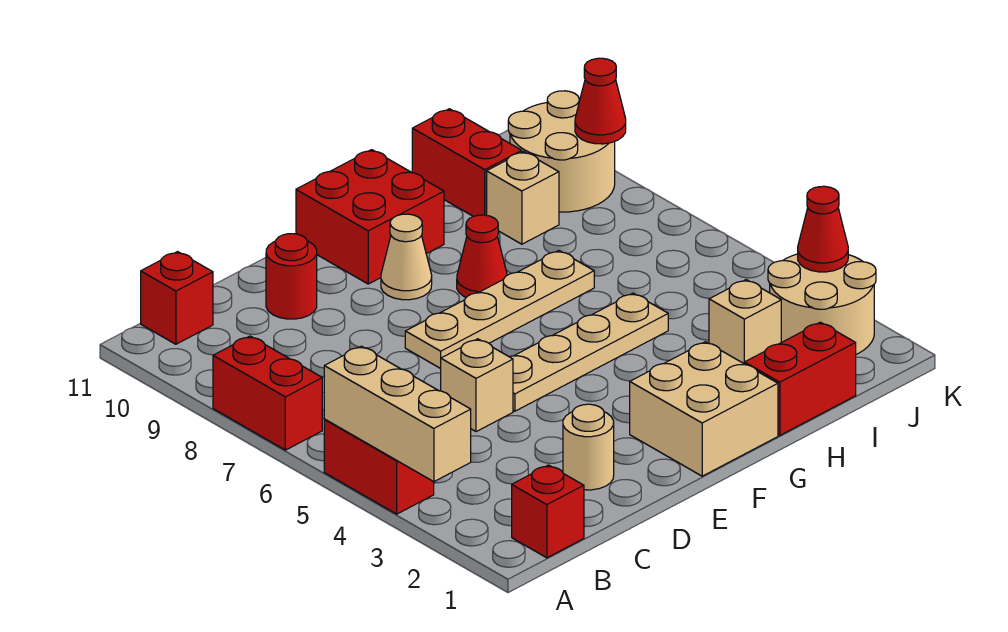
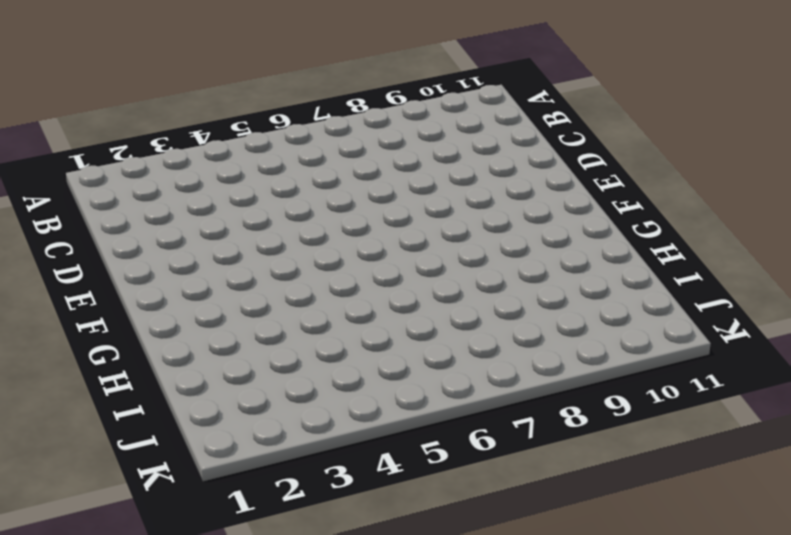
none -> red 1x2 brick [324,420,434,514]
none -> red 1x2 brick [213,336,322,450]
none -> red 1x1 brick [512,465,584,558]

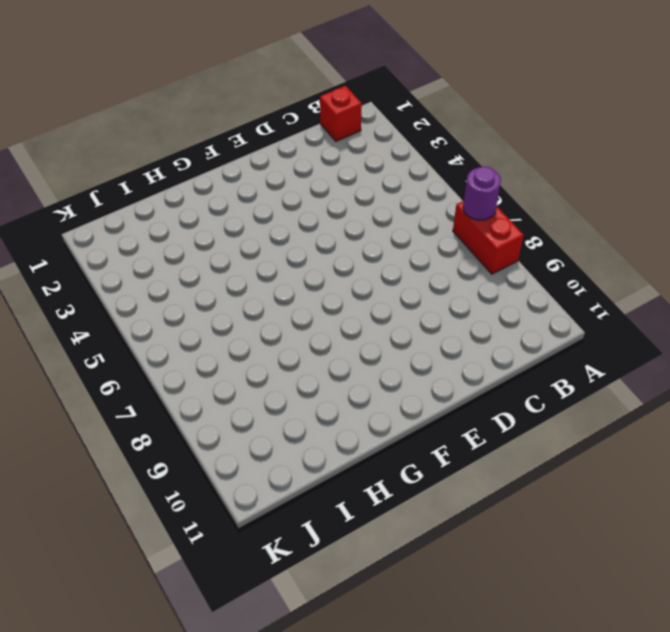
purple 1x1 round brick [463,166,501,220] -> none
none -> red 1x2 brick [324,420,434,514]
none -> red 1x1 brick [141,252,213,344]
none -> tan 1x1 round brick [563,404,614,490]

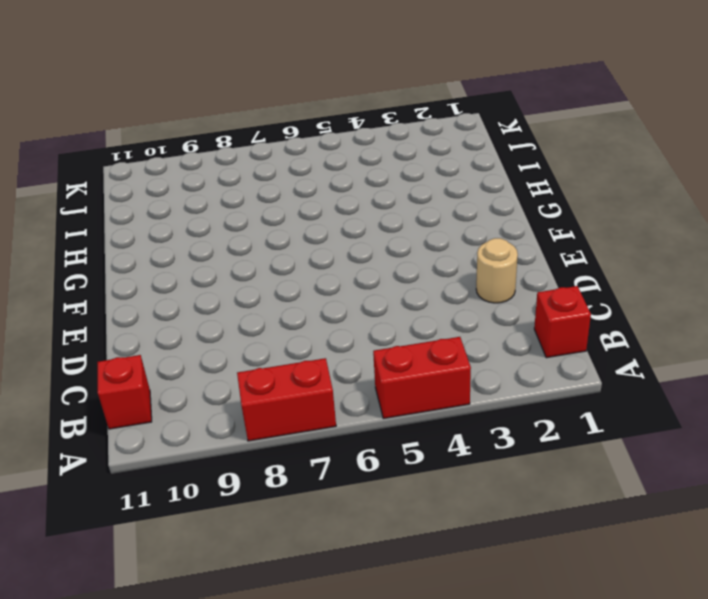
none -> tan 1x1 brick [441,339,513,432]
none -> red 1x1 round brick [266,234,317,319]
none -> tan 1x4 plate [510,293,668,411]

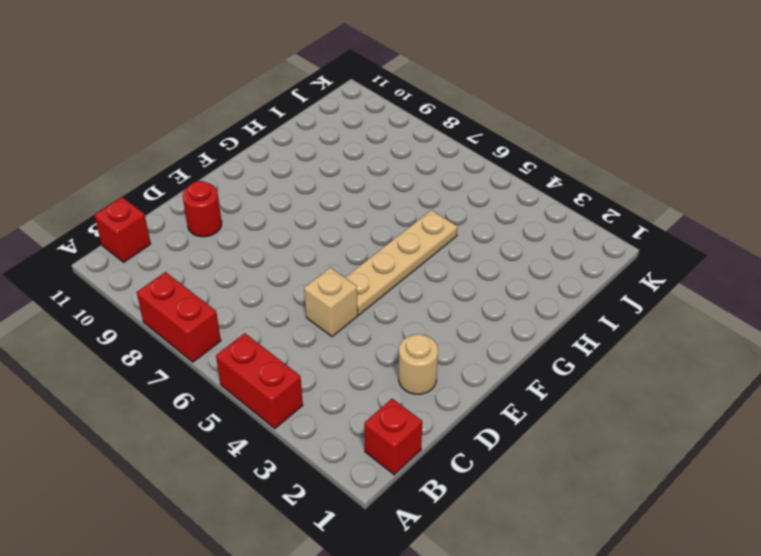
none -> tan 1x4 plate [405,251,594,369]
none -> tan 2x2 brick [630,342,778,476]
none -> tan 1x1 cone [381,214,432,300]

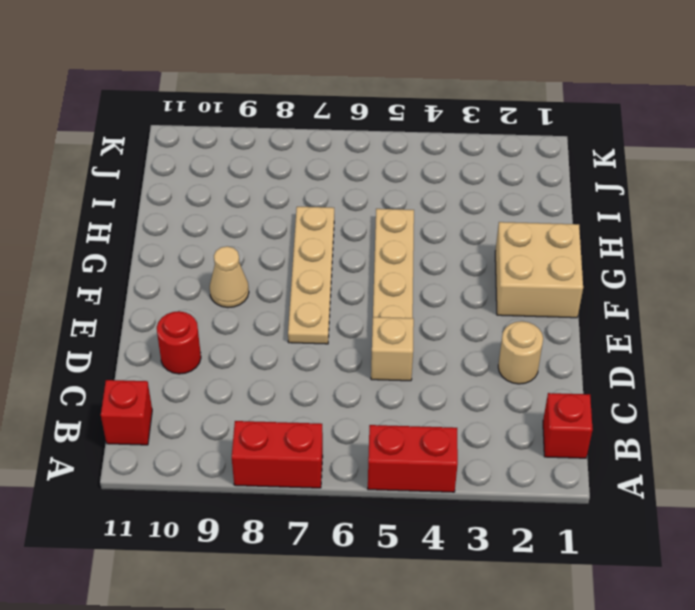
none -> red 2x2 brick [296,150,444,284]
none -> red 1x1 cone [457,215,507,297]
none -> red 1x2 brick [745,322,856,435]

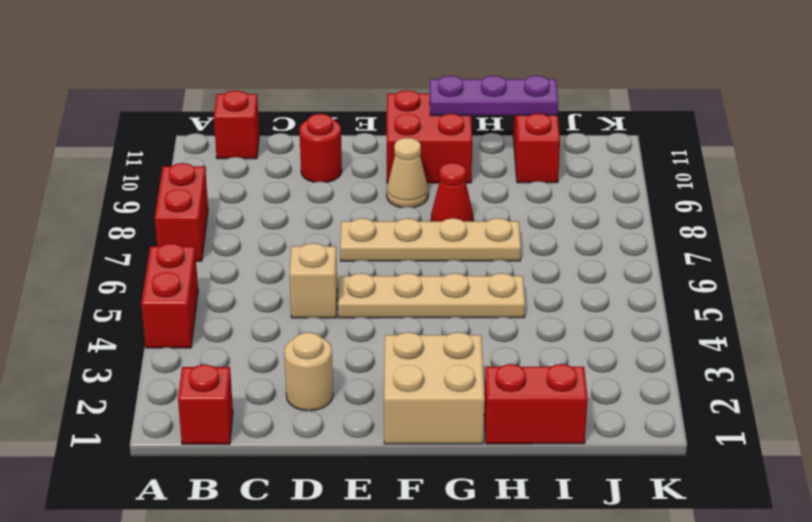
purple 1x3 plate [430,76,558,116] -> none
none -> tan 1x1 brick [709,280,781,364]
none -> tan 1x1 brick [487,152,559,244]
none -> tan 2x2 round brick [768,254,876,354]

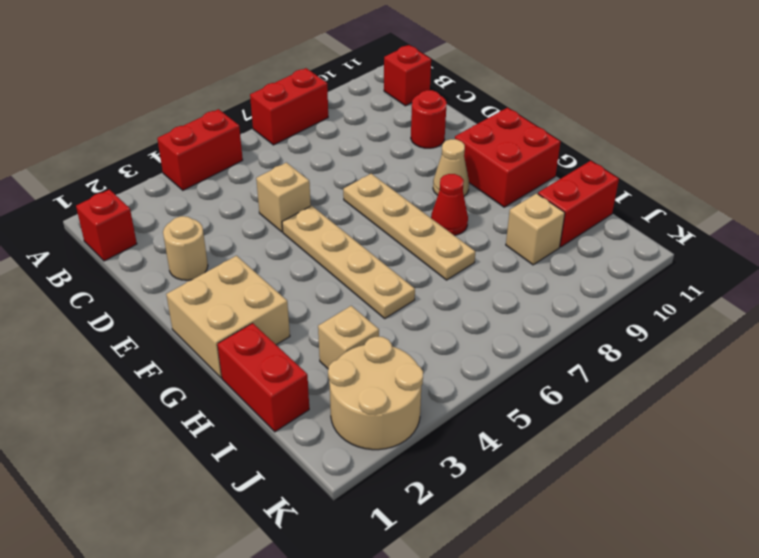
none -> tan 2x2 round brick [508,91,615,212]
none -> tan 1x3 brick [324,346,471,482]
none -> red 1x1 cone [798,186,848,272]

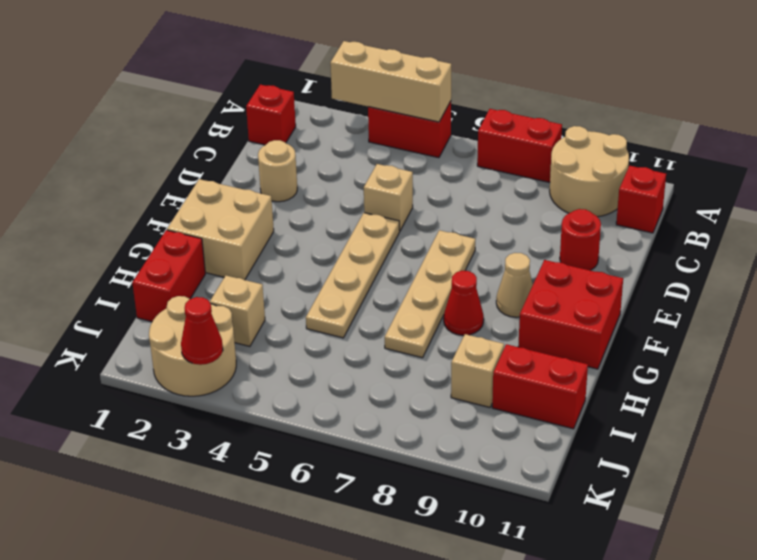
tan 2x2 round brick [550,126,629,217] -> tan 2x2 round brick moved to [508,91,615,212]
none -> red 1x1 cone [575,58,626,144]

